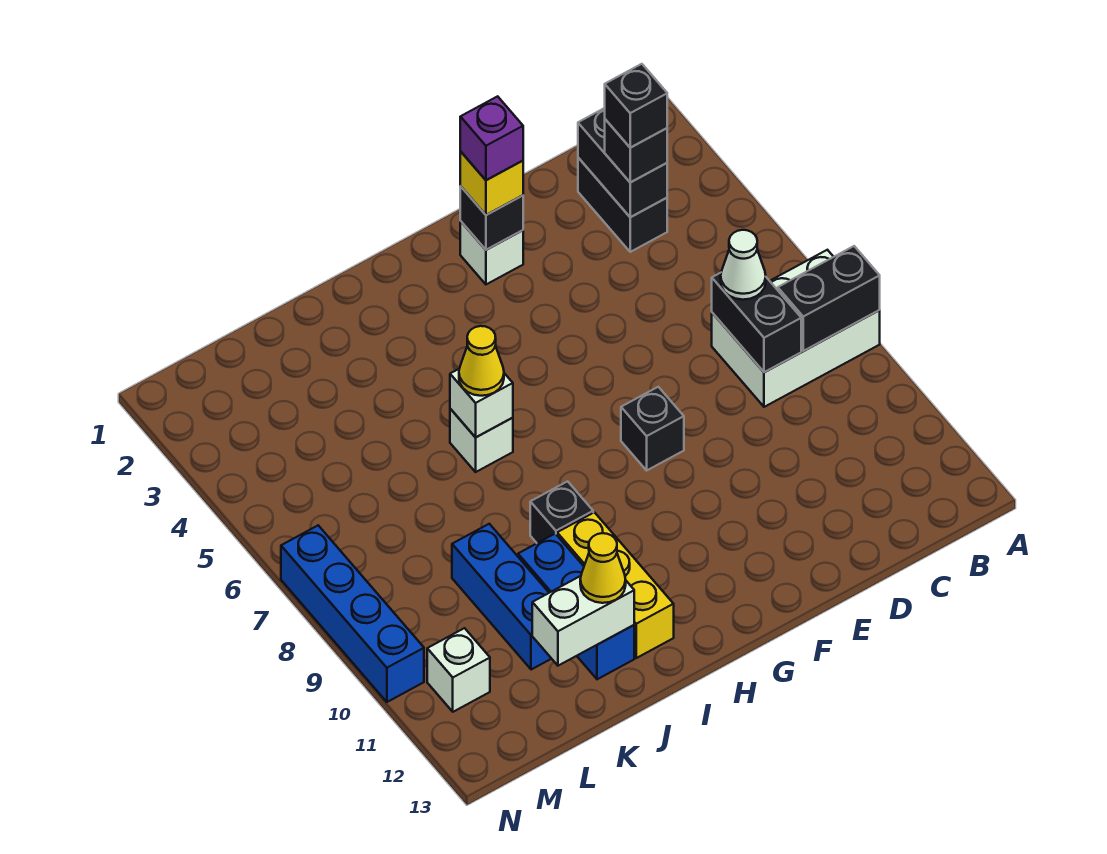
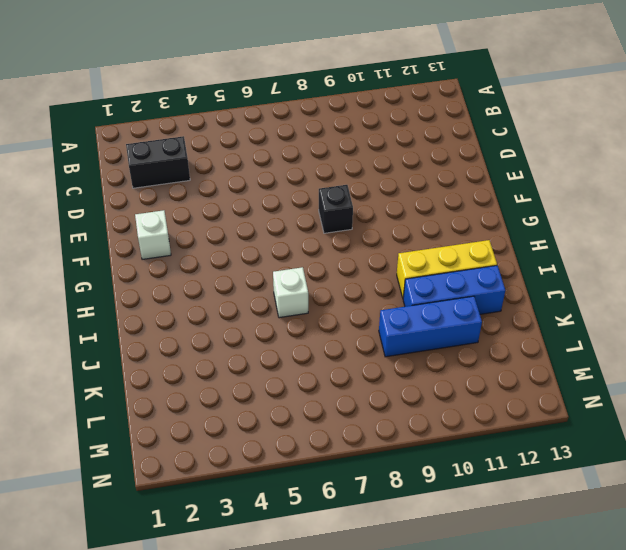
none -> white 2x3 brick [712,250,880,407]
none -> black 1x1 brick [530,481,593,543]
none -> white 1x1 brick [427,628,490,712]

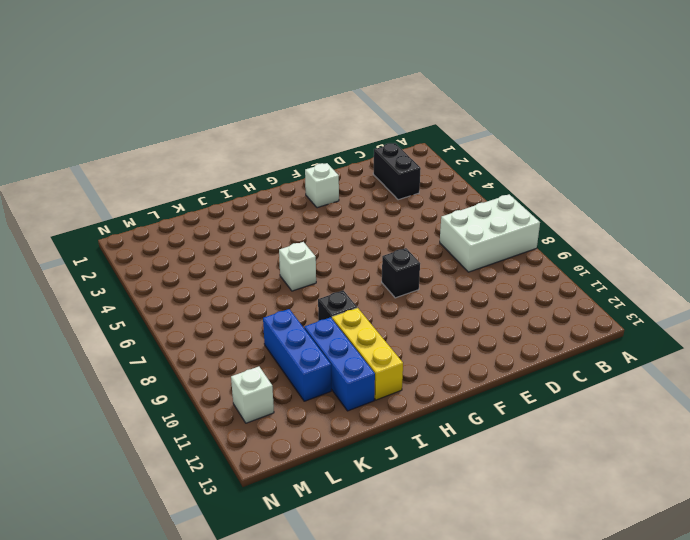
none -> blue 1x4 brick [281,525,424,702]
none -> black 1x2 brick [778,246,880,351]
none -> black 1x2 brick [578,108,667,217]

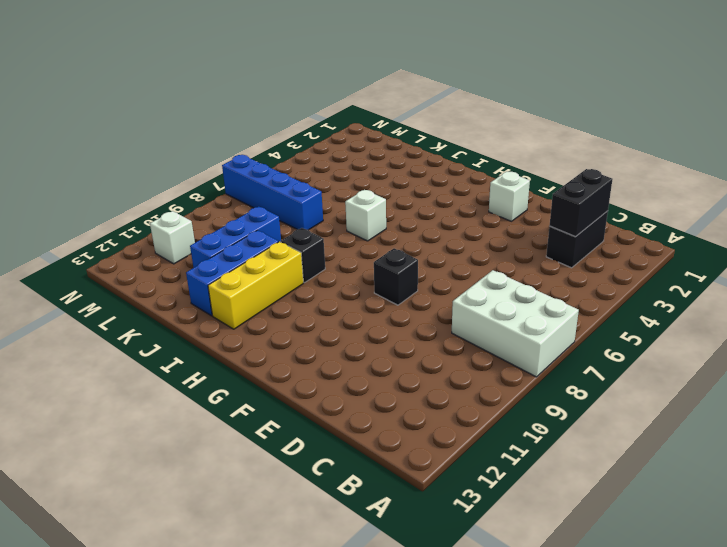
blue 1x4 brick [222,155,323,230] -> blue 1x4 brick turned to [281,525,424,702]
none -> black 1x2 brick [778,246,880,351]
none -> black 1x2 brick [712,273,801,372]
none -> black 1x1 brick [460,186,523,250]

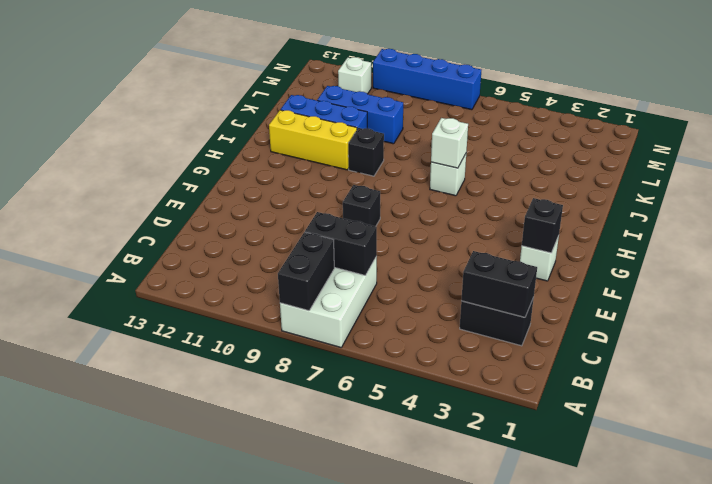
none -> white 1x2 brick [532,576,634,666]
none -> black 1x1 brick [605,119,667,182]
none -> white 1x1 cone [721,230,766,300]

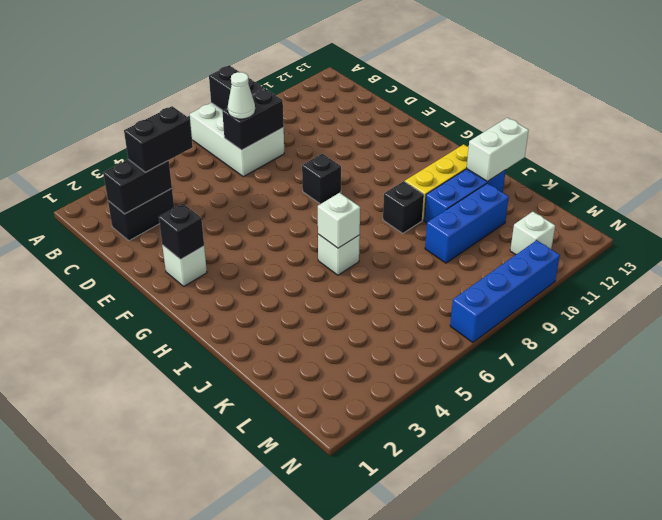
black 1x2 brick [124,106,193,172] -> black 1x1 brick [605,119,667,182]
white 1x2 brick [467,118,529,181] -> white 1x2 brick turned to [532,576,634,666]
none -> yellow 1x1 brick [460,152,523,215]
none -> yellow 1x1 cone [459,326,504,396]
none -> yellow 1x1 cone [580,533,626,603]

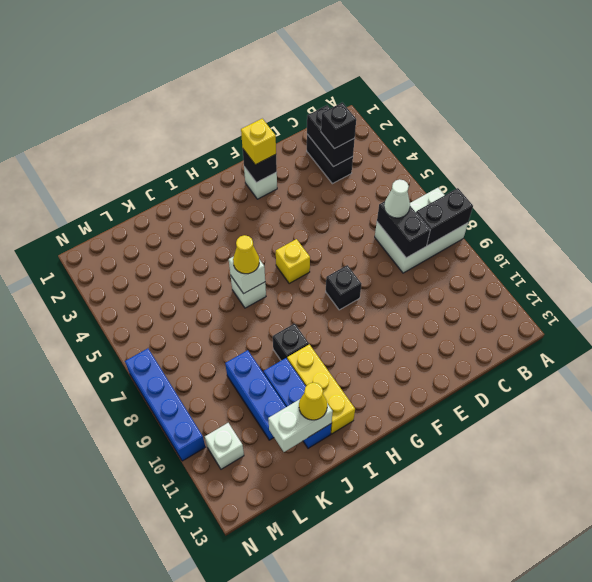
yellow 1x1 brick [276,239,310,284] -> none
none -> black 1x1 brick [605,64,667,148]
none -> purple 1x1 brick [460,96,523,180]

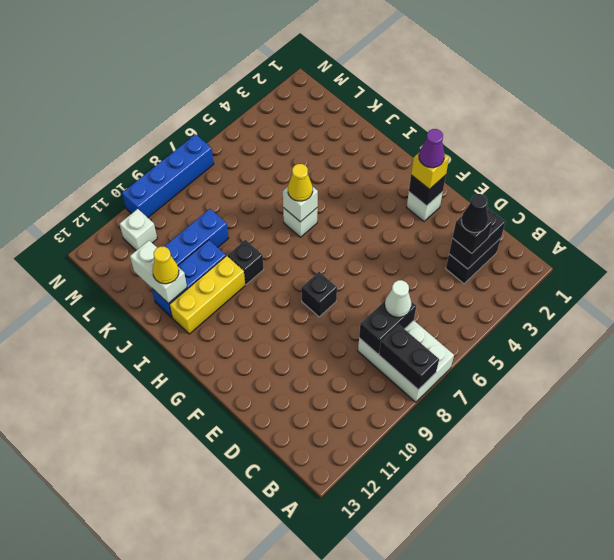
black 1x1 cone [461,194,488,233] -> black 1x1 brick [605,64,667,148]
purple 1x1 cone [419,129,445,168] -> purple 1x1 brick [460,96,523,180]

